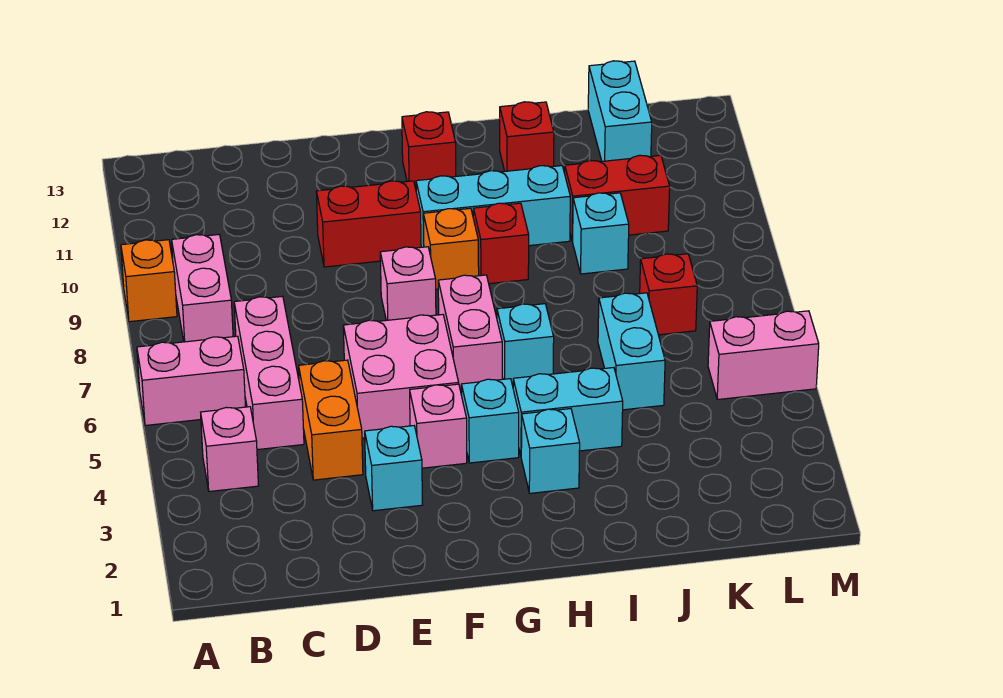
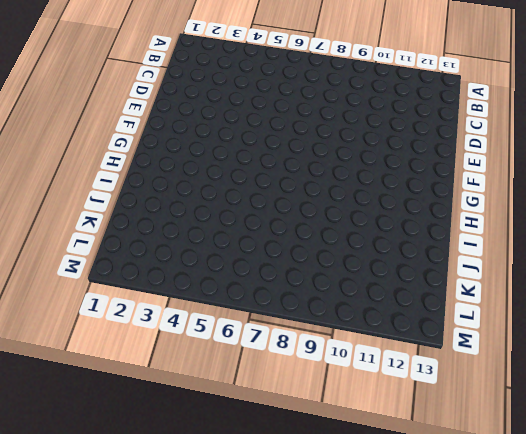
none -> pink 1x2 brick [137,336,245,426]
none -> orange 1x1 brick [121,240,177,322]
none -> pink 1x1 brick [201,407,258,492]

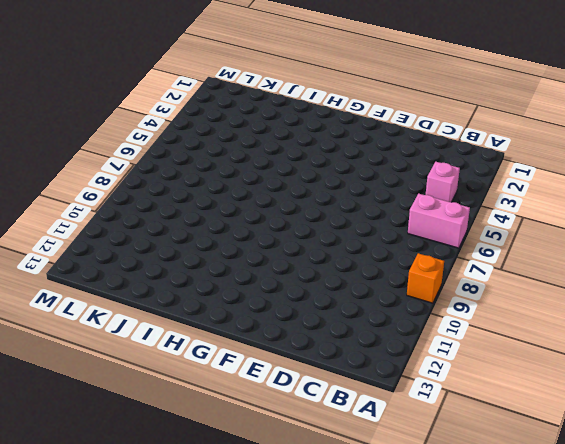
none -> pink 1x2 brick [172,235,233,342]
none -> pink 1x3 brick [234,296,304,450]
none -> orange 1x2 brick [299,360,363,480]

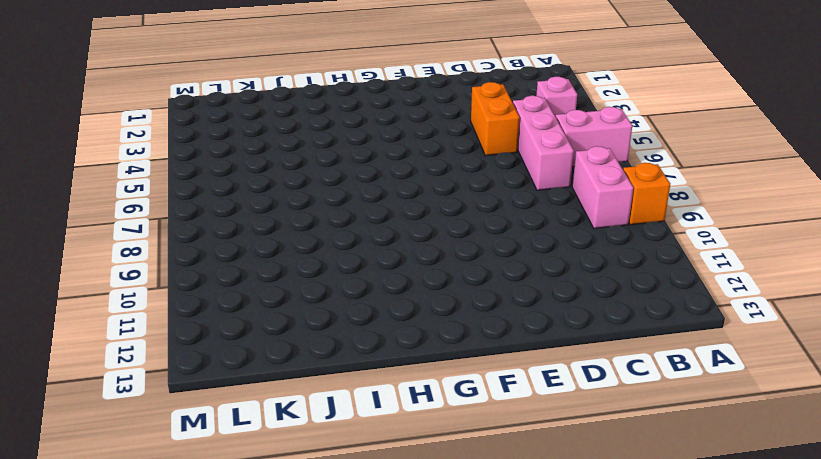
none -> cyan 1x1 brick [365,426,423,511]
none -> pink 2x2 brick [343,315,459,438]
none -> red 1x2 brick [316,181,421,267]

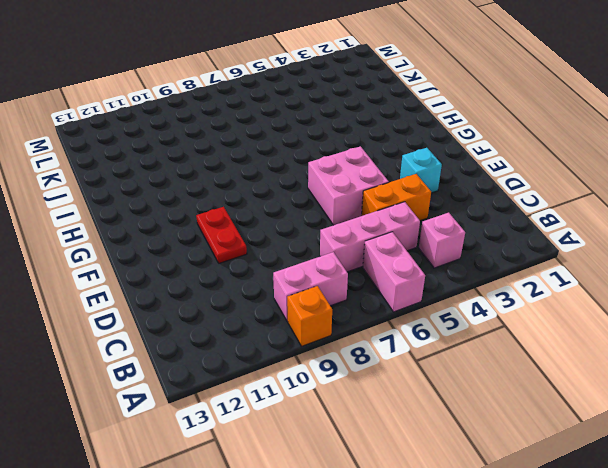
red 1x2 plate [196,207,247,263] -> red 1x2 brick [316,181,421,267]
none -> pink 1x1 brick [410,384,467,468]
none -> pink 1x1 brick [380,247,436,320]
none -> cyan 1x1 brick [461,379,519,463]

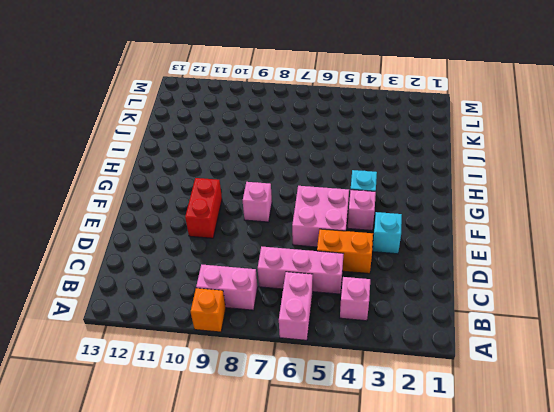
none -> pink 1x2 brick [438,275,502,391]
none -> orange 1x1 brick [423,208,479,289]
none -> cyan 1x3 brick [416,166,570,247]

